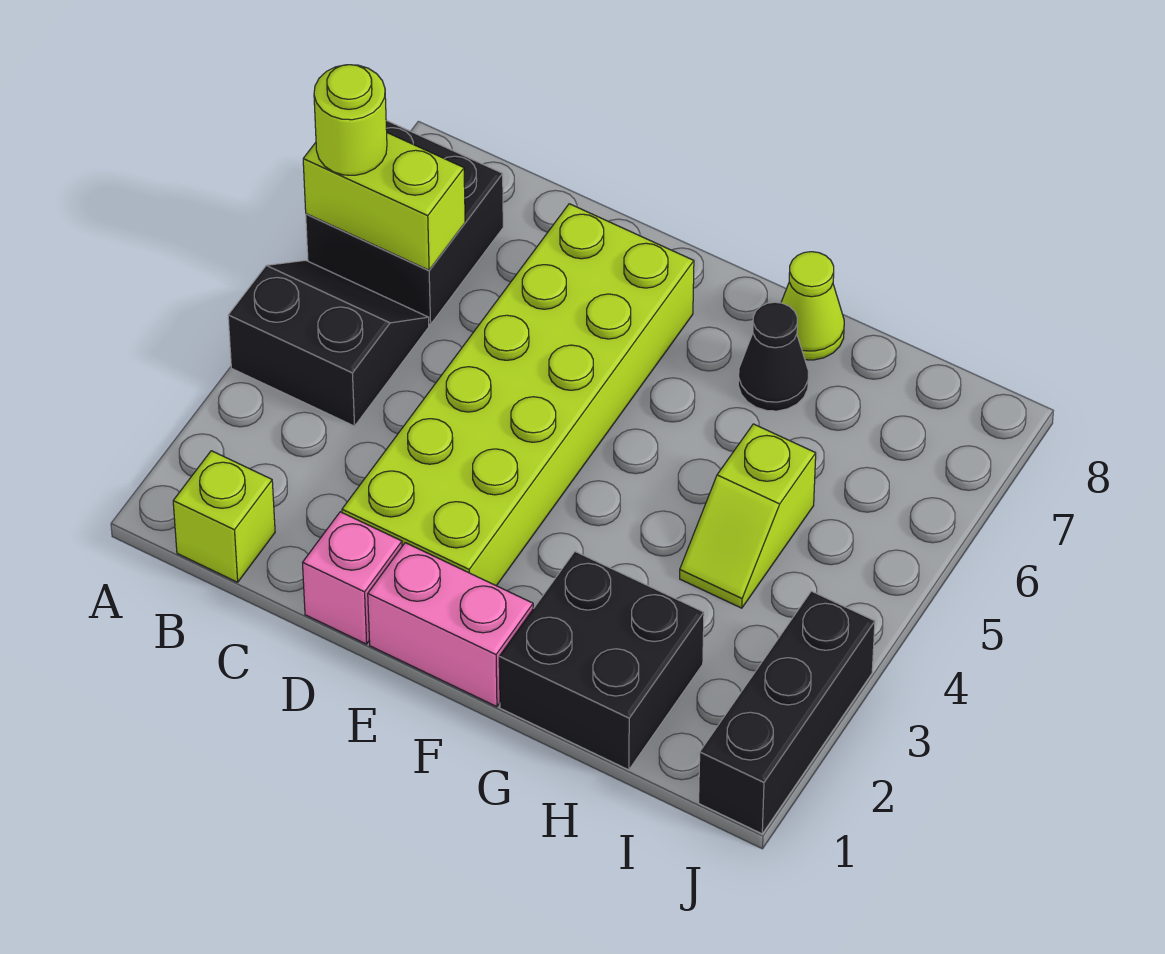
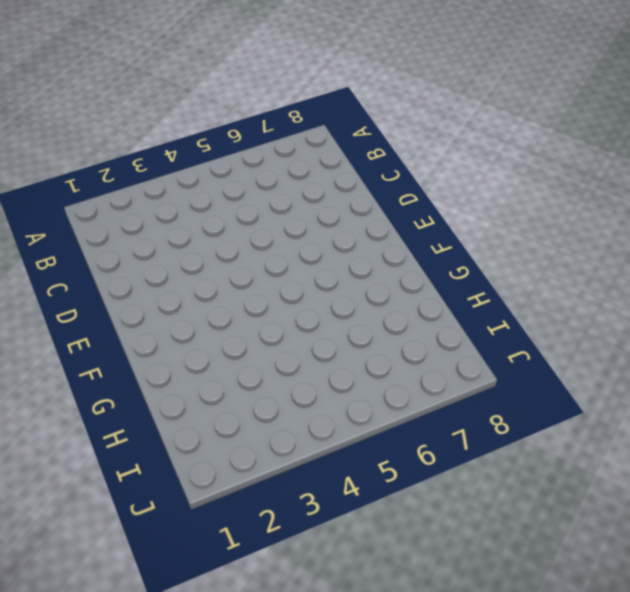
none -> black 2x2 slope [228,260,429,426]
none -> black 2x2 brick [306,120,503,324]
none -> lime 1x1 brick [173,451,275,582]

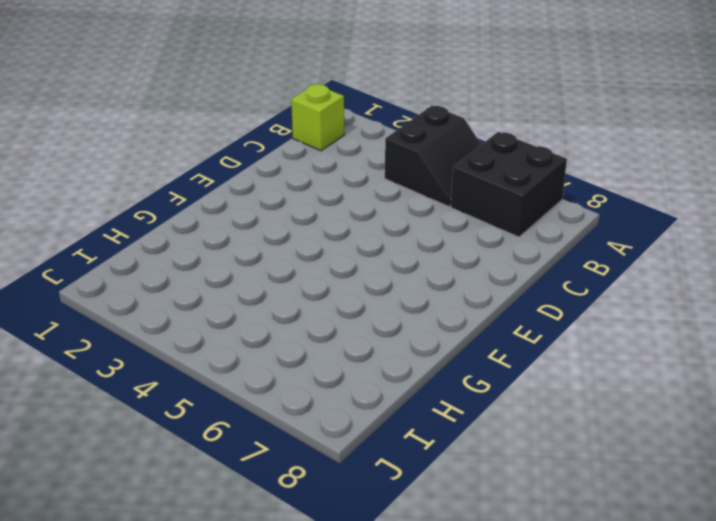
none -> pink 1x1 brick [303,512,402,644]
none -> lime 2x6 brick [342,204,694,586]
none -> pink 1x2 brick [368,543,533,707]

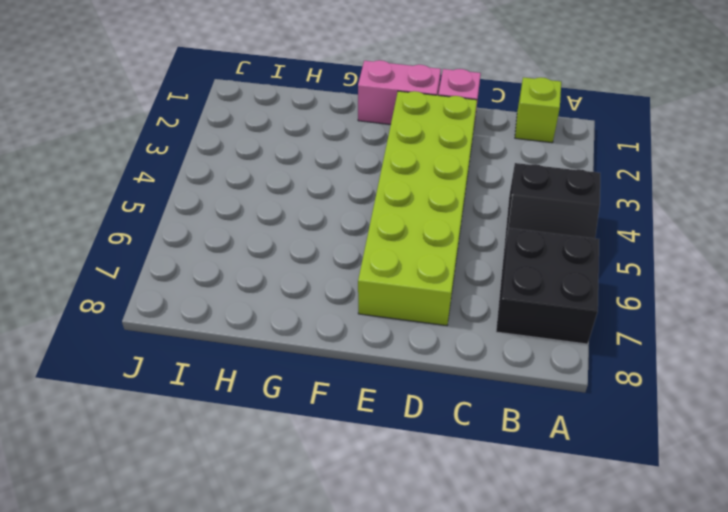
none -> black 2x2 brick [499,552,704,770]
none -> black 1x1 cone [738,302,809,411]
none -> lime 1x1 cone [781,252,844,360]

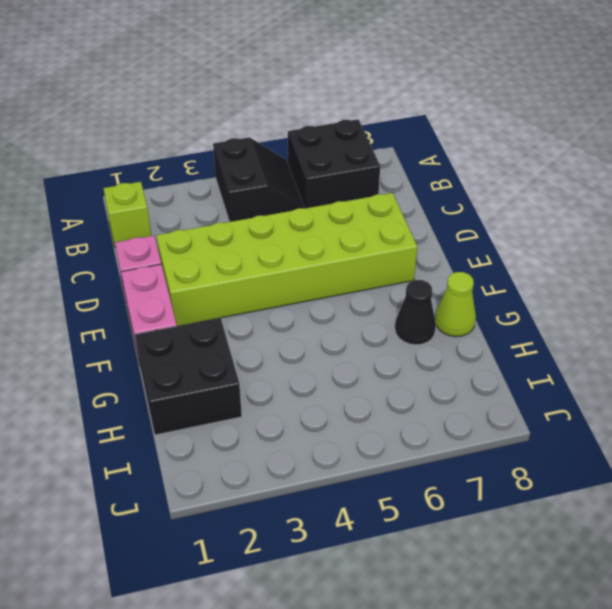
none -> lime 1x2 slope [680,424,816,608]
none -> black 1x3 brick [699,591,875,834]
none -> lime 1x2 brick [303,133,465,270]

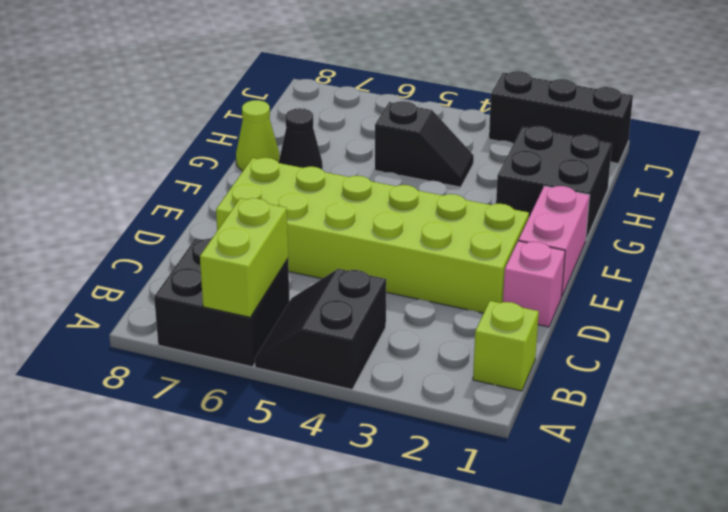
black 1x2 slope [375,101,474,187] -> lime 1x2 slope [680,424,816,608]
none -> lime 1x1 round brick [314,65,387,175]

